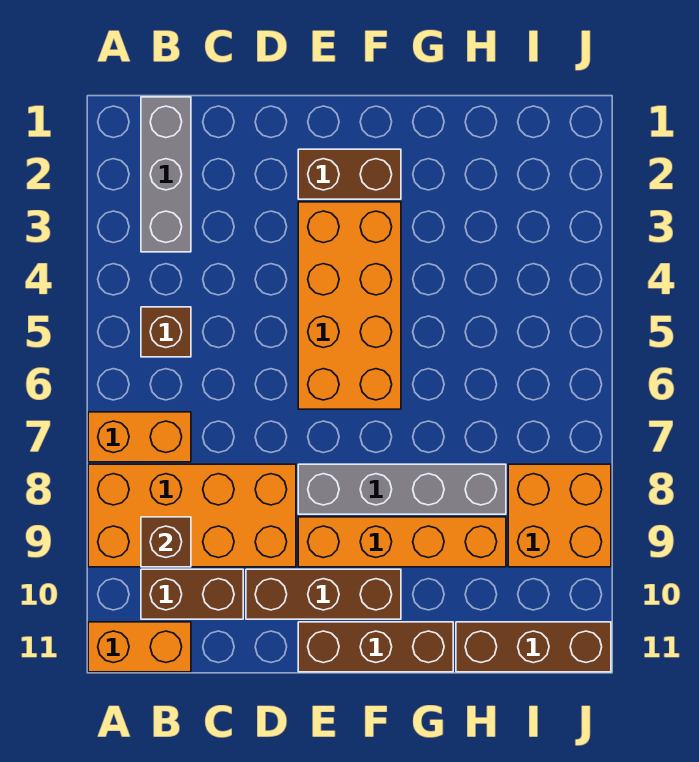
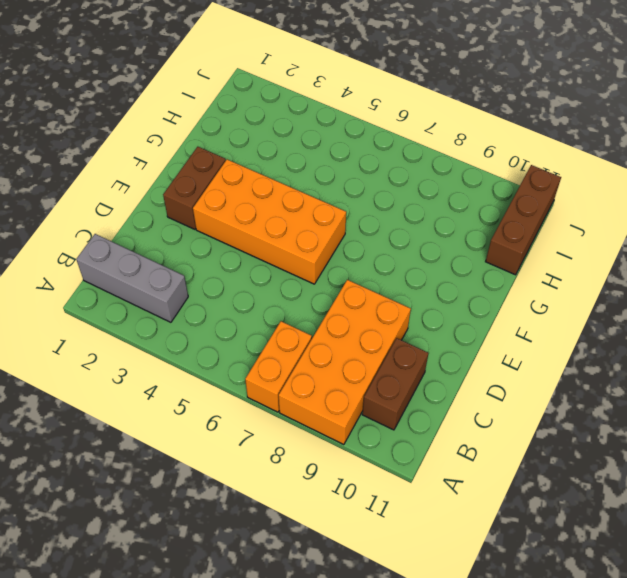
none -> orange 1x2 brick [88,622,191,672]
none -> brown 1x1 brick [141,307,191,357]
none -> brown 1x3 brick [246,569,401,619]

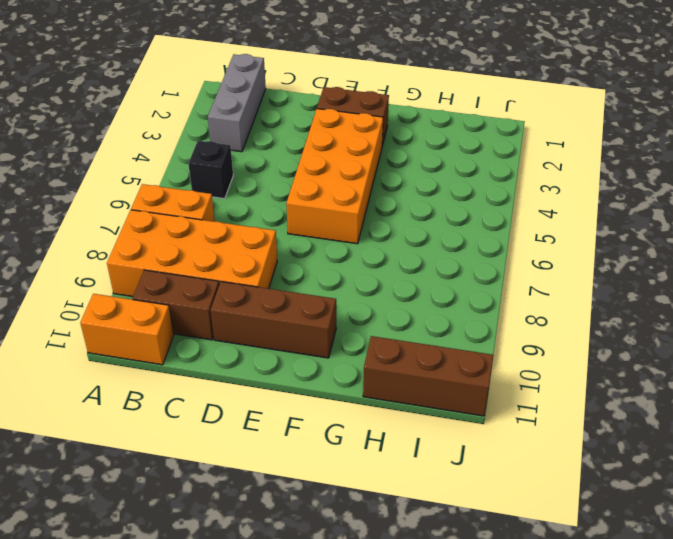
black 1x1 brick [188,141,233,199] -> brown 1x1 brick [141,307,191,357]
none -> grey 1x4 brick [298,464,506,514]
none -> orange 1x4 brick [298,517,506,567]
none -> brown 1x3 brick [298,622,453,672]

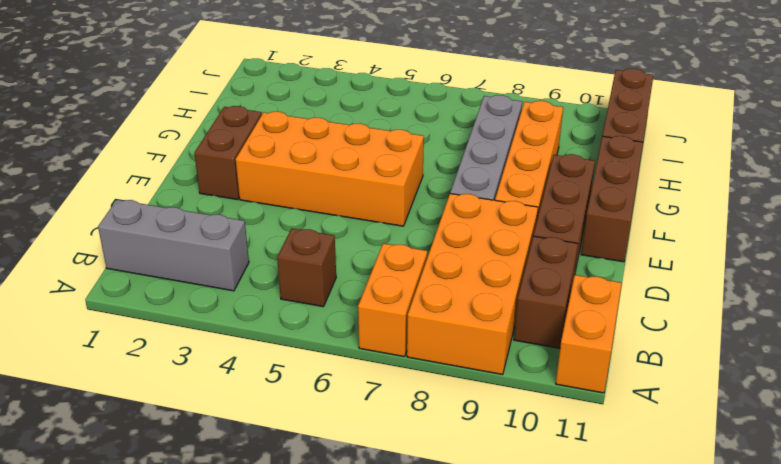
none -> orange 2x2 brick [508,464,611,567]
none -> brown 1x1 brick [141,517,191,567]

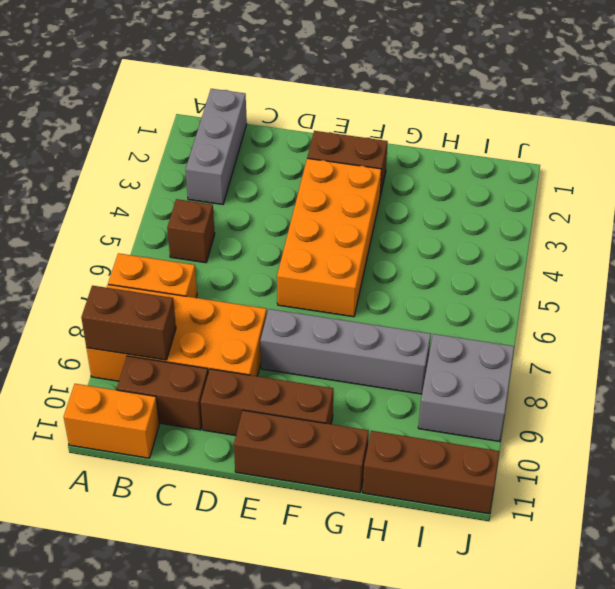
brown 1x2 brick [81,286,176,360] -> brown 1x1 brick [141,517,191,567]
grey 2x2 brick [418,334,514,442] -> orange 2x2 brick [508,464,611,567]
none -> orange 1x4 brick [298,517,506,567]

